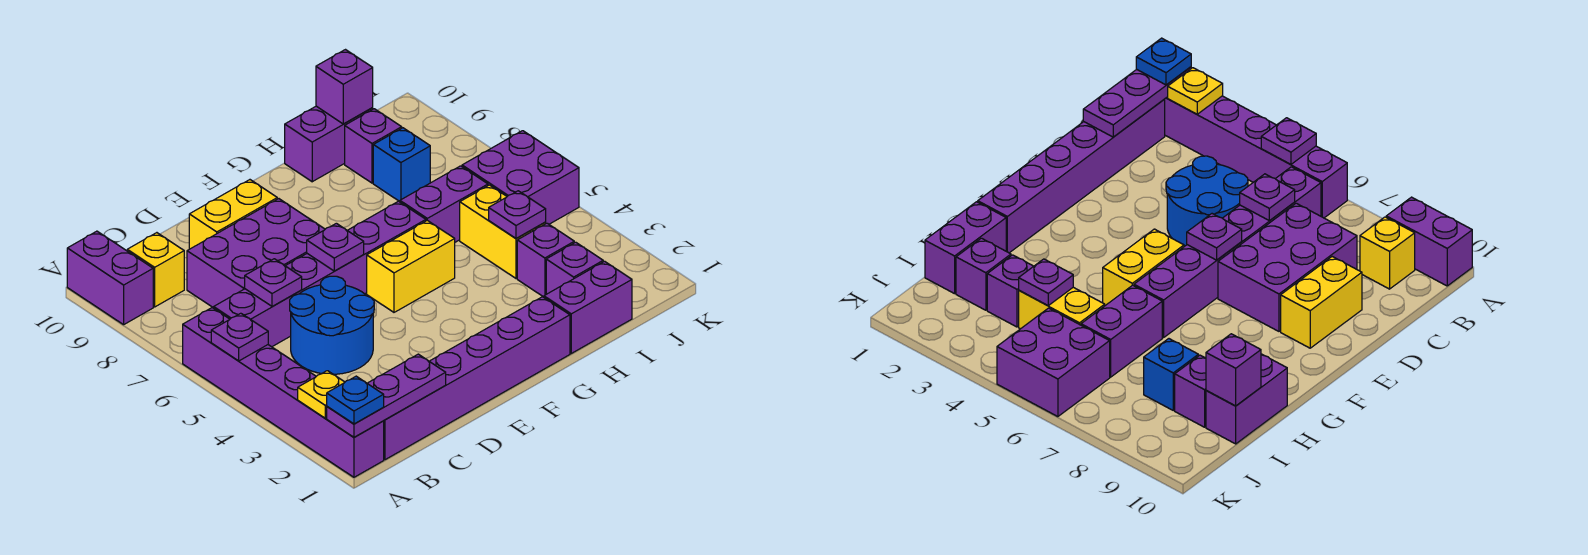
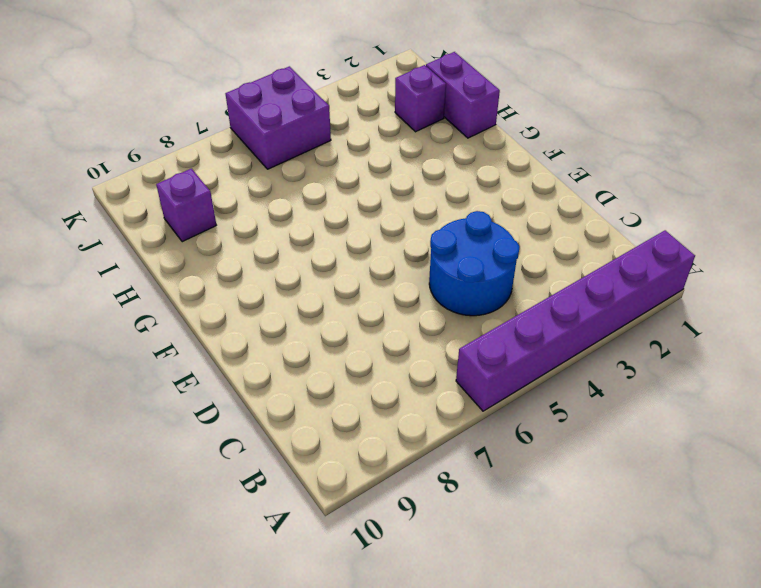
none -> purple 1x2 brick [67,231,153,325]
none -> purple 1x6 brick [384,297,570,460]
none -> purple 1x6 brick [214,201,426,347]

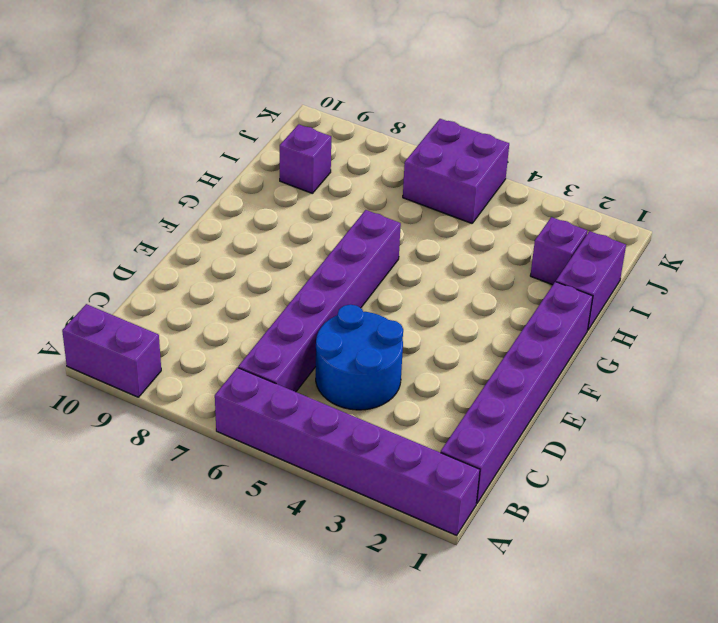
none -> yellow 1x1 brick [127,233,184,307]
none -> purple 2x3 brick [187,199,325,308]
none -> yellow 1x2 brick [189,180,277,249]

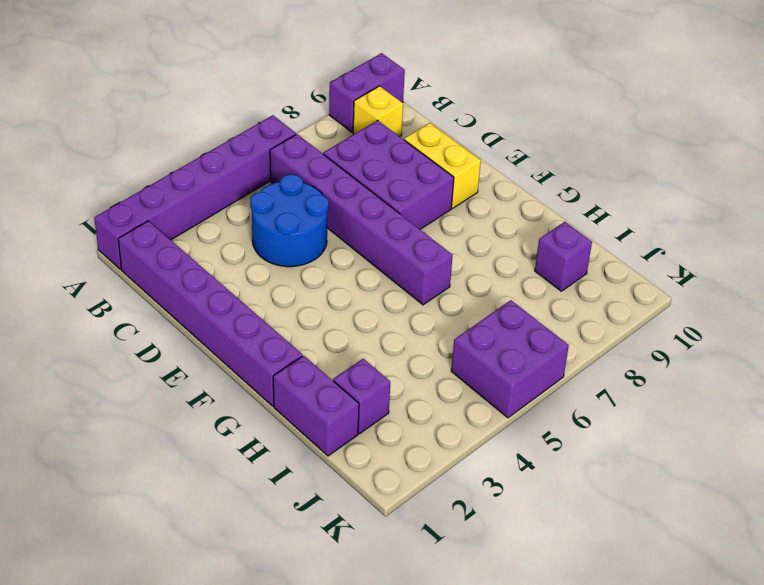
none -> yellow 1x2 brick [367,220,455,312]
none -> purple 1x2 brick [400,166,488,242]
none -> purple 1x2 brick [285,106,373,182]

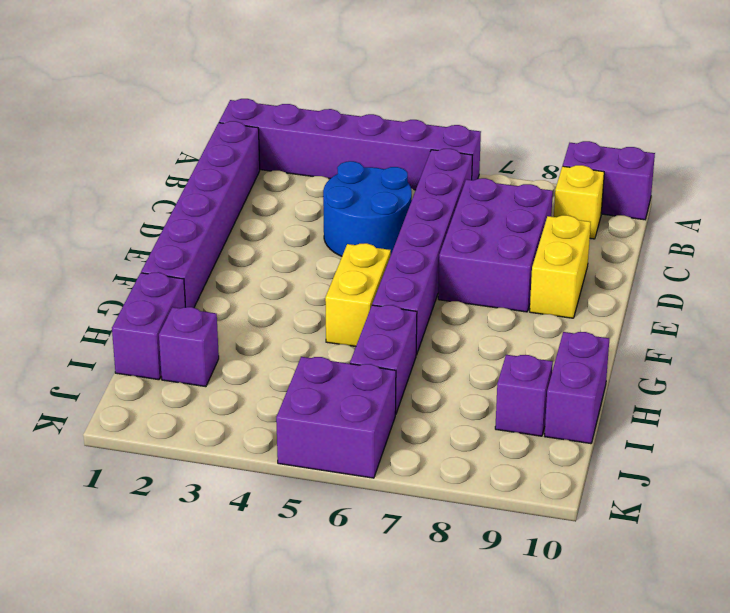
none -> purple 1x1 brick [517,223,574,297]
none -> yellow 1x2 brick [460,185,546,278]
none -> blue 1x1 brick [373,128,430,201]

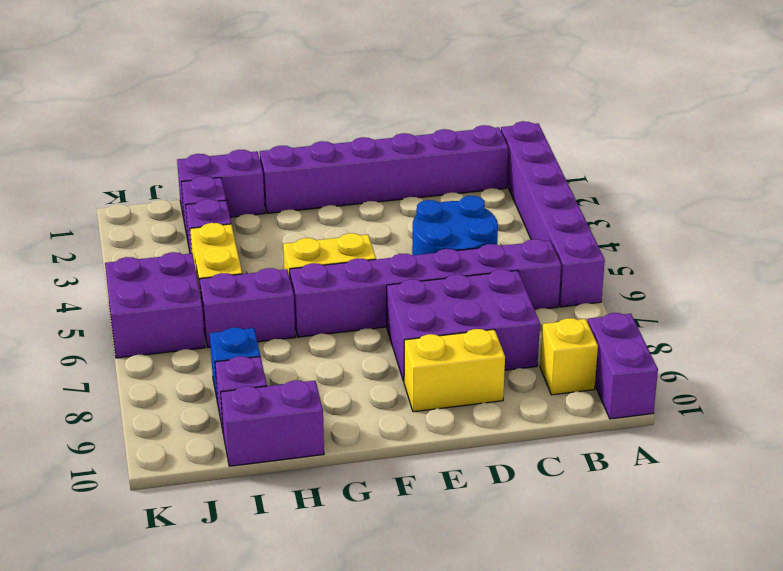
none -> purple 1x3 plate [327,354,446,437]
none -> yellow 1x1 plate [298,371,345,418]
none -> purple 1x1 plate [211,313,268,361]

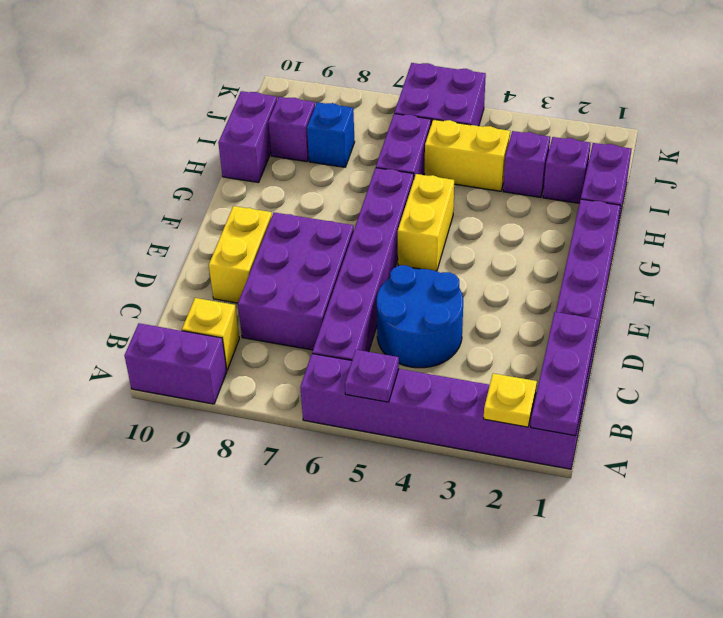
none -> purple 1x1 plate [245,259,302,306]
none -> purple 1x1 plate [307,223,364,271]
none -> purple 1x1 plate [489,191,546,239]

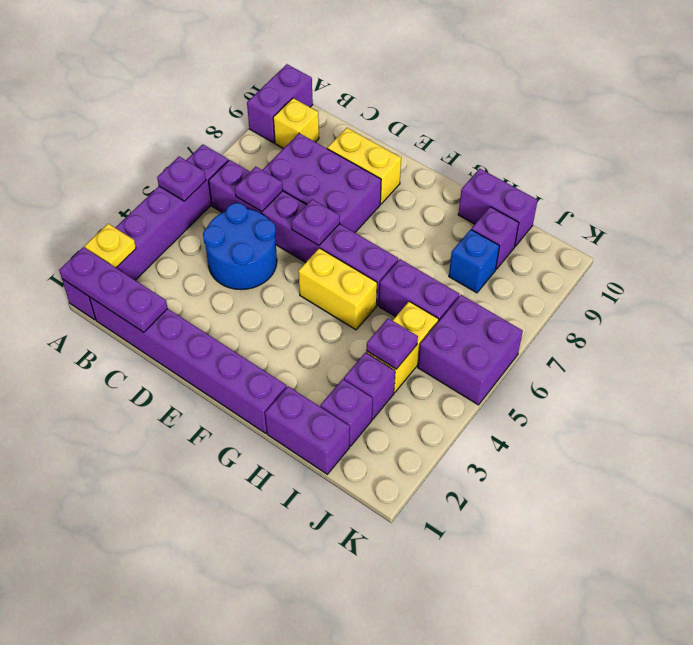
none -> purple 1x1 brick [316,50,373,124]
none -> blue 1x1 plate [327,376,384,424]

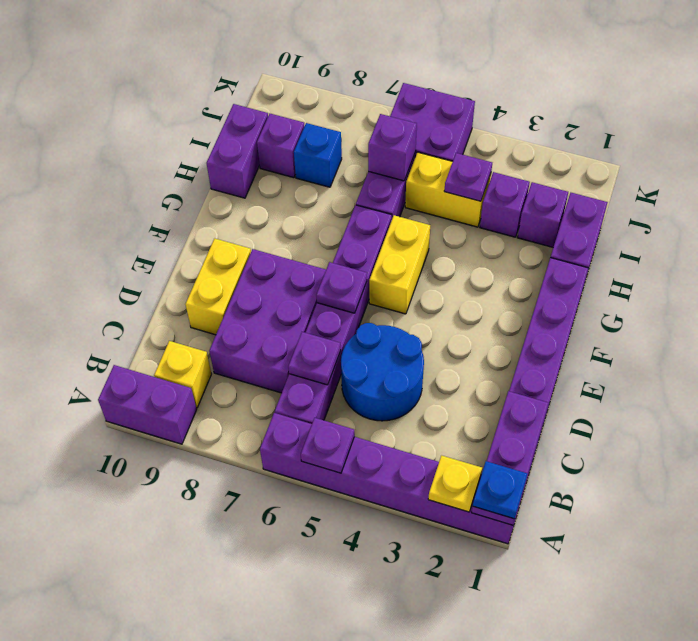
purple 1x1 brick [368,114,417,181] -> purple 1x1 brick moved to [316,50,373,124]

